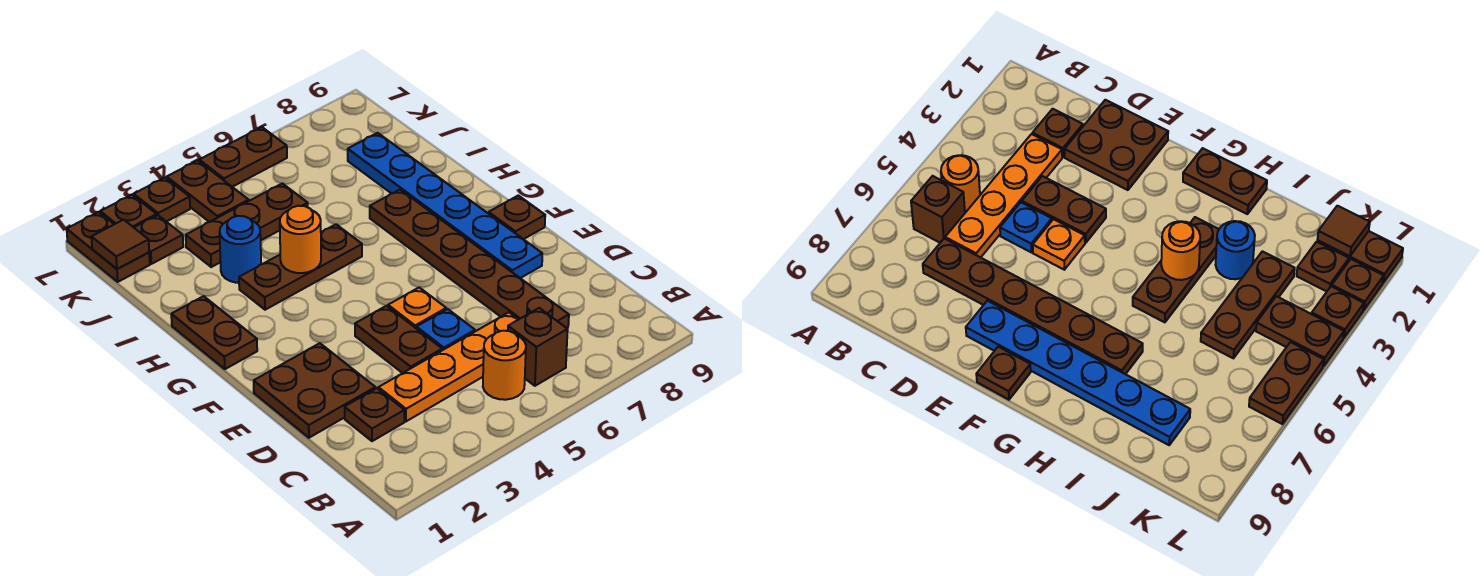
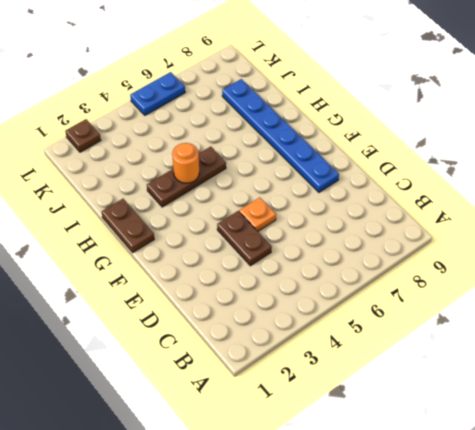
blue 1x2 plate [130,72,185,115] -> brown 1x2 plate [199,127,287,187]
none -> orange 1x1 round brick [483,331,526,400]
none -> brown 1x1 brick [508,308,568,386]
none -> brown 1x1 plate [345,388,404,441]

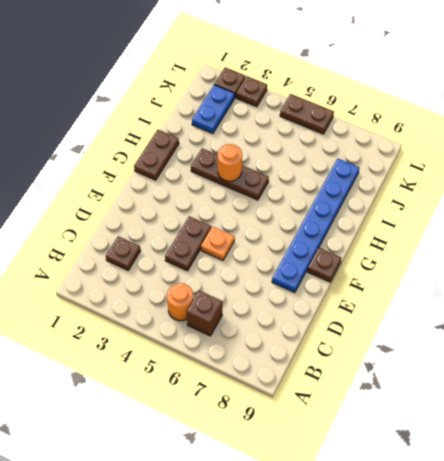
blue 1x2 plate [192,85,235,134] -> brown 1x1 plate [134,215,183,264]
none -> orange 1x4 plate [378,312,519,421]
none -> brown 1x6 plate [370,190,569,328]
none -> brown 2x2 plate [254,343,375,438]

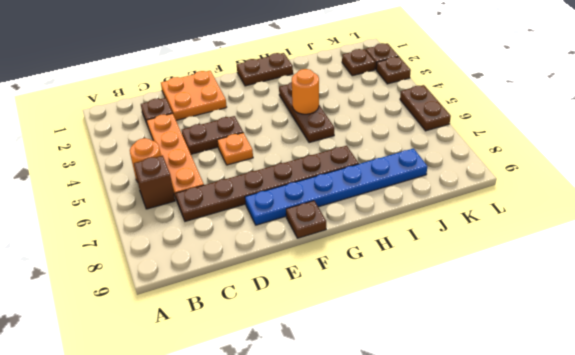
orange 2x2 plate [161,71,227,120] -> brown 2x2 plate [254,343,375,438]
none -> blue 1x1 plate [416,309,475,350]
none -> blue 1x1 round brick [220,216,261,283]
none -> brown 1x3 plate [186,183,308,267]

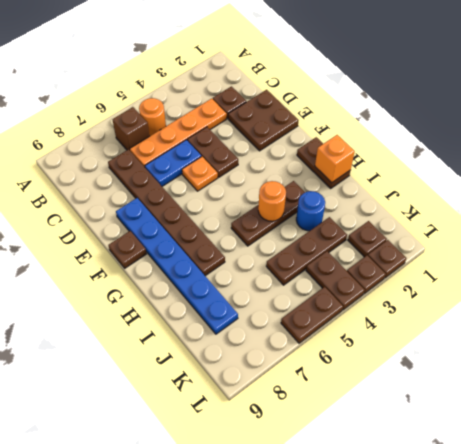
blue 1x2 plate [145,140,201,186] -> blue 1x1 plate [416,309,475,350]
orange 1x1 brick [315,135,355,183] -> none
none -> brown 1x2 plate [67,212,150,282]
none -> brown 1x1 tile [92,220,149,269]

